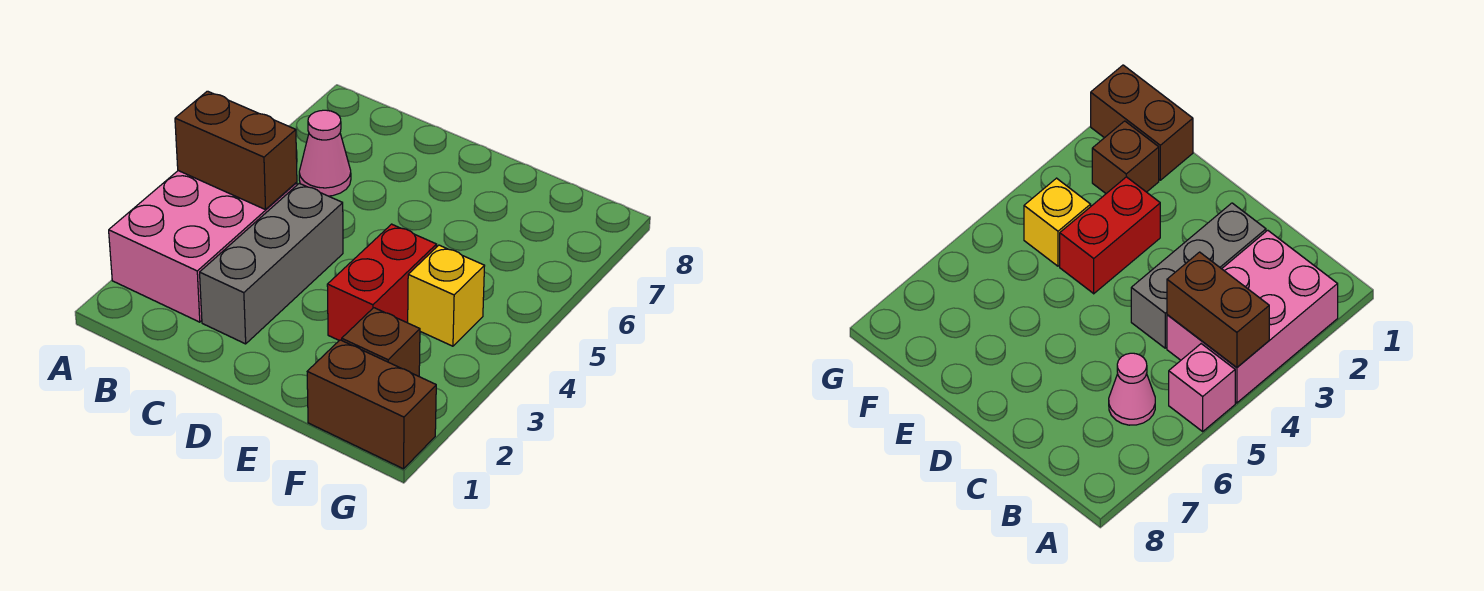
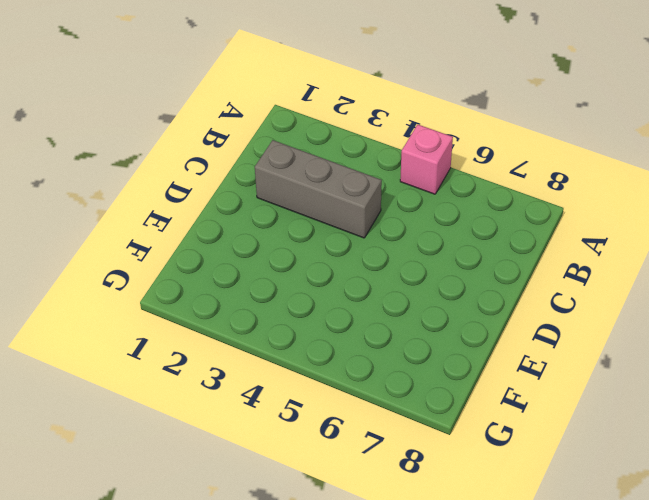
none -> pink 2x3 brick [109,171,297,322]
none -> pink 1x1 cone [299,110,351,196]

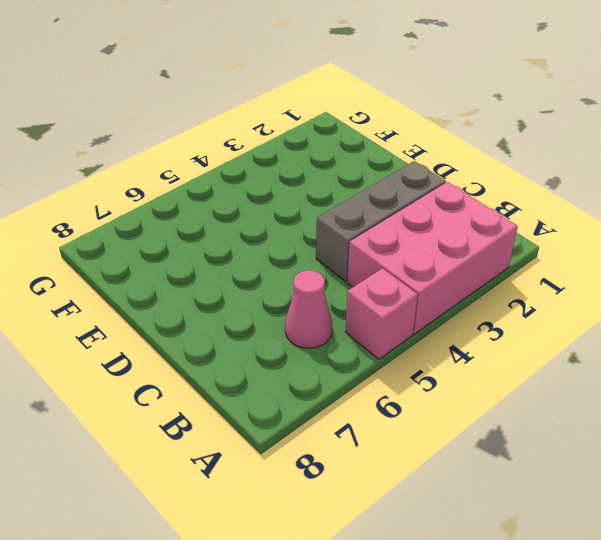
none -> red 1x2 brick [327,224,437,340]
none -> brown 1x2 brick [307,340,436,469]

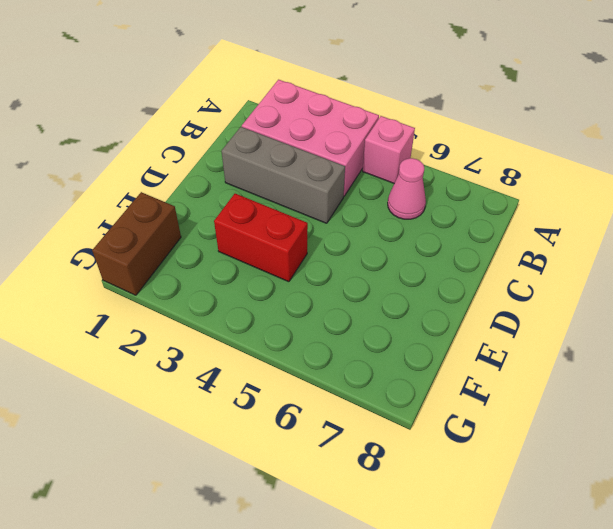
none -> brown 1x1 brick [342,308,420,376]
none -> yellow 1x1 brick [408,245,484,346]

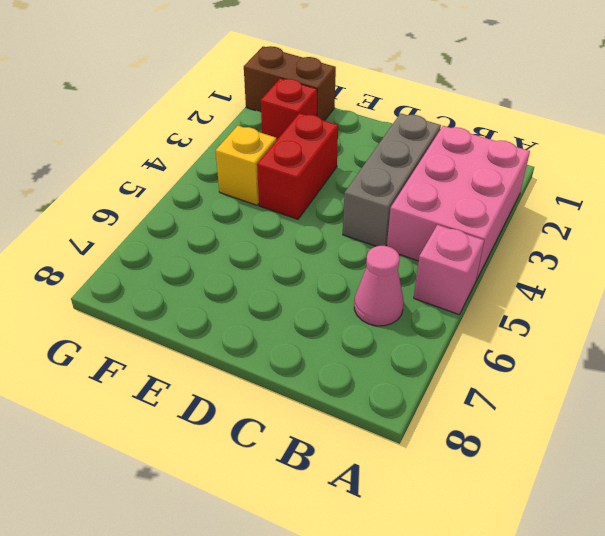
red 1x1 brick [261,78,317,140] -> brown 1x1 brick [342,308,420,376]
none -> brown 1x2 brick [175,91,297,210]

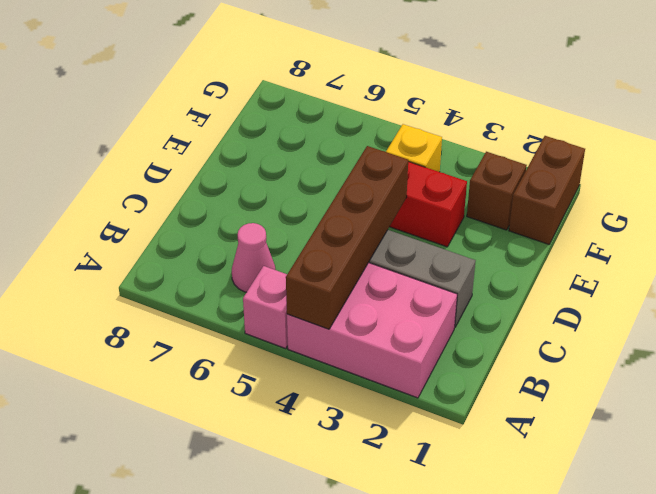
brown 1x4 brick [286,146,408,329] -> brown 1x2 brick [175,91,297,210]

